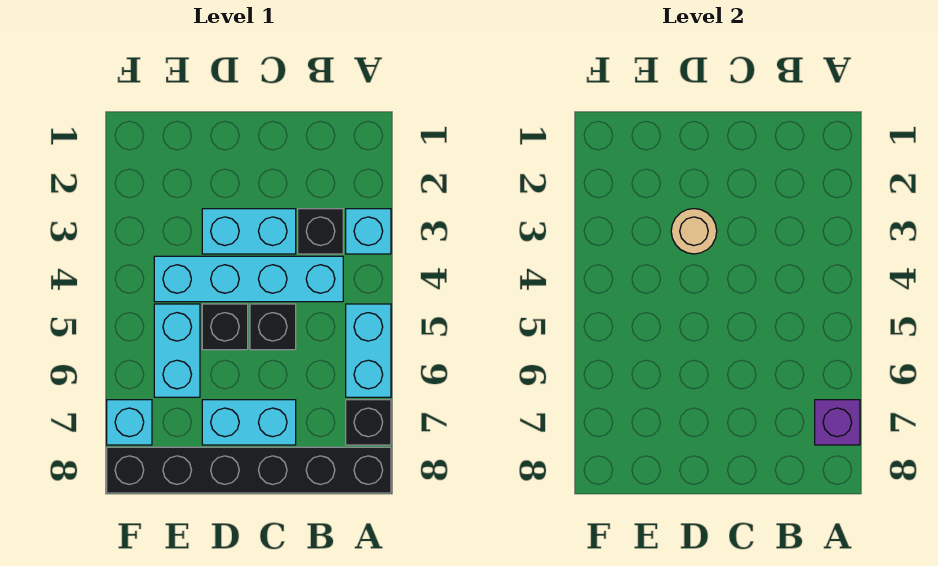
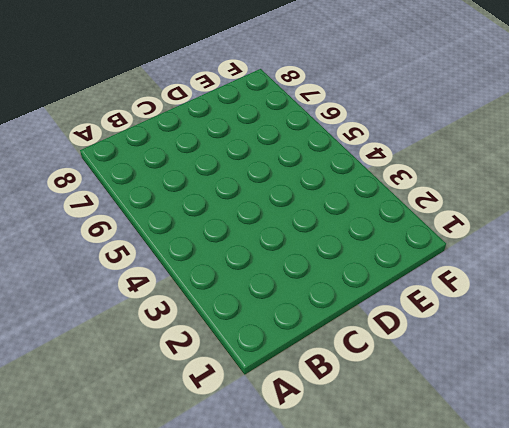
none -> cyan 1x1 brick [346,209,391,254]
none -> cyan 1x2 brick [346,304,391,397]
none -> black 1x1 brick [346,400,391,445]

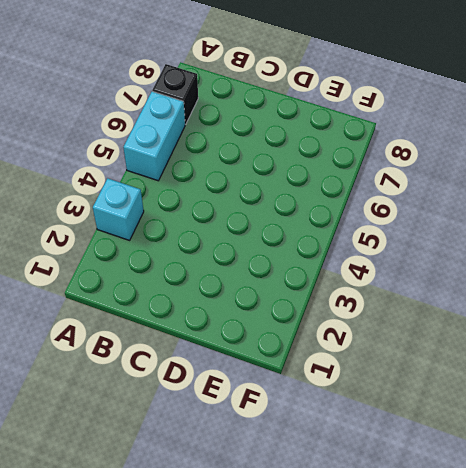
none -> black 1x6 brick [107,447,391,493]
none -> black 1x1 brick [298,209,343,254]
none -> cyan 1x4 brick [154,256,343,302]

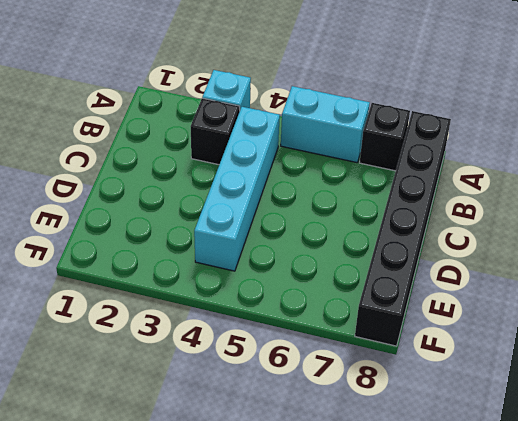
none -> cyan 1x2 brick [202,209,296,254]
none -> black 1x1 brick [250,304,296,350]
none -> cyan 1x2 brick [202,400,296,445]

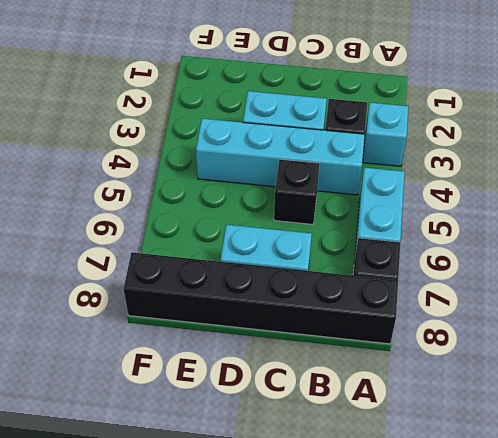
none -> black 1x1 brick [202,304,248,350]
none -> cyan 1x2 brick [154,304,200,397]
none -> cyan 1x1 brick [107,400,152,445]

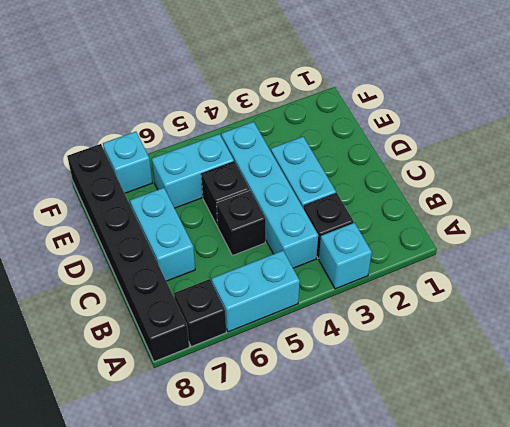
none -> purple 1x1 brick [815,400,860,445]
none -> tan 1x1 round brick [671,209,717,254]

